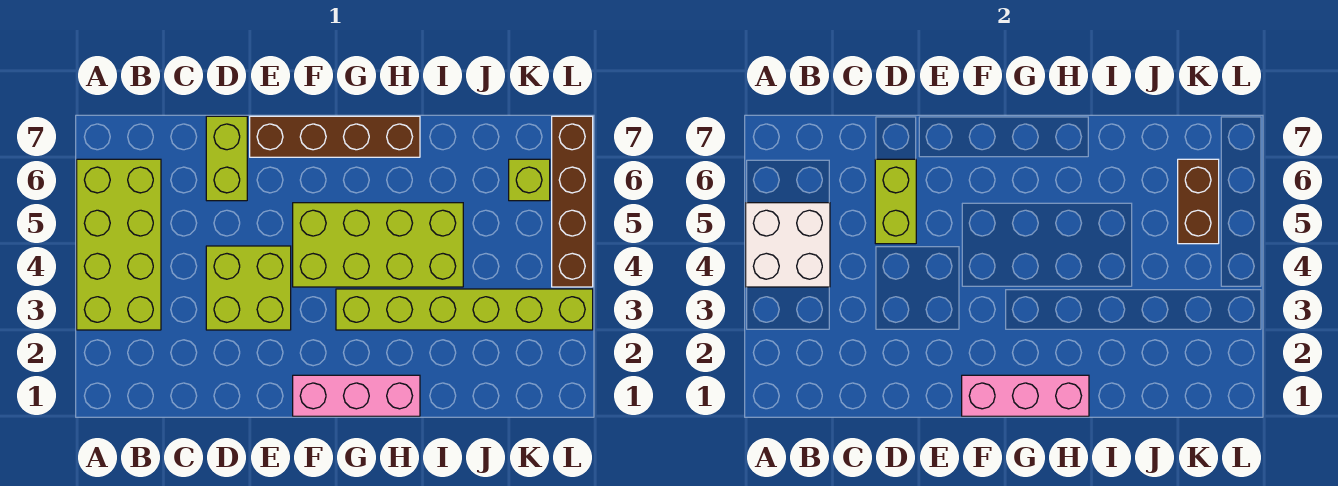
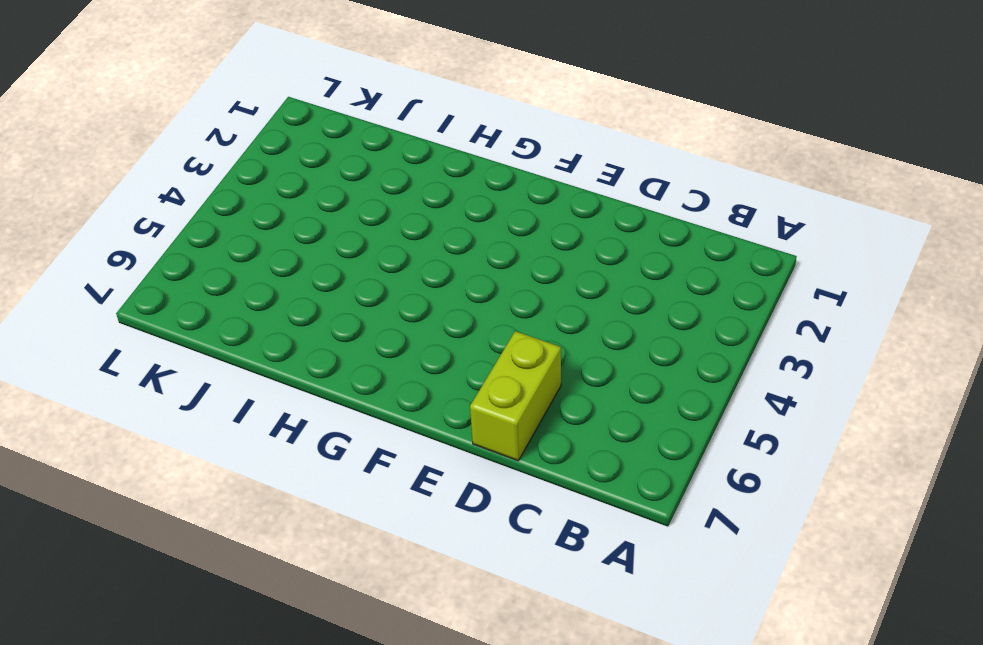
none -> lime 2x4 brick [77,159,161,330]
none -> lime 2x2 brick [206,246,291,330]
none -> brown 1x4 brick [250,116,420,157]

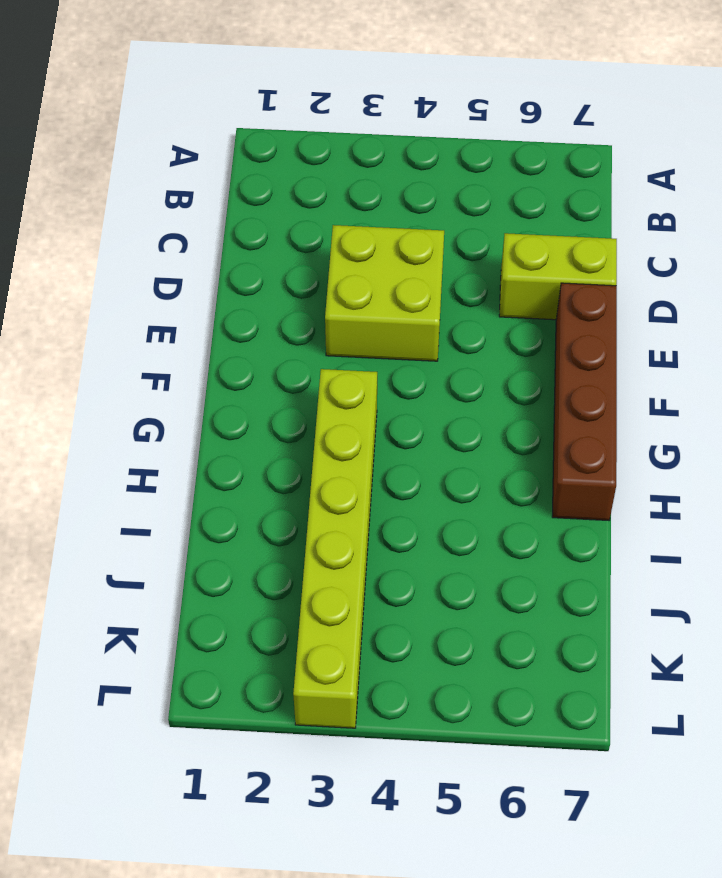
none -> lime 2x4 brick [77,159,161,330]
none -> pink 1x3 brick [293,375,420,416]
none -> lime 2x4 brick [293,203,463,287]

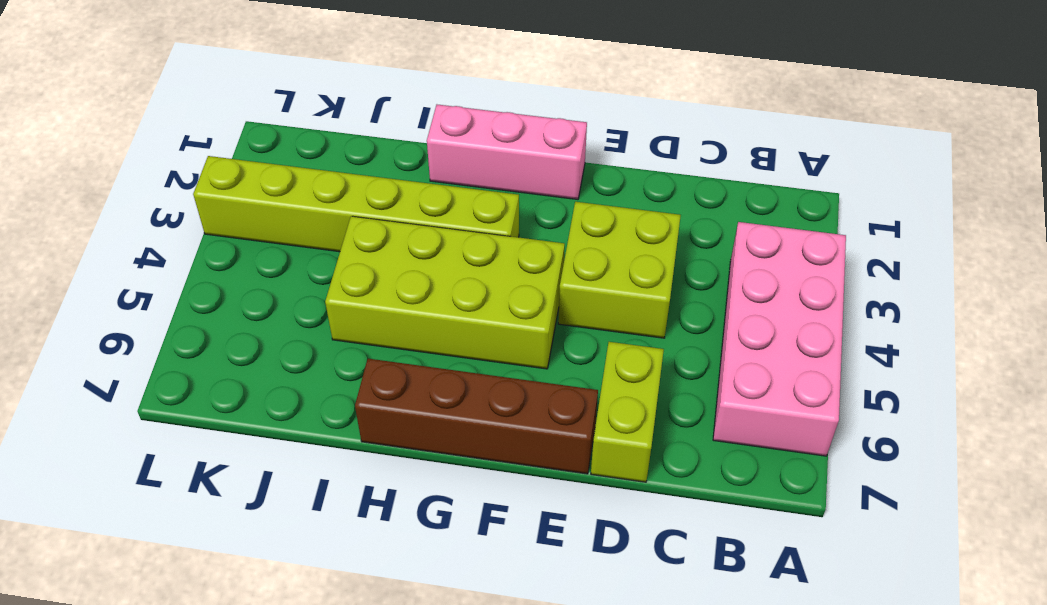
pink 2x4 brick [713,222,846,456] -> lime 2x4 brick [77,159,161,330]
none -> lime 1x1 brick [509,159,550,201]
none -> brown 1x4 brick [552,116,593,287]
none -> white 2x2 brick [746,203,830,287]

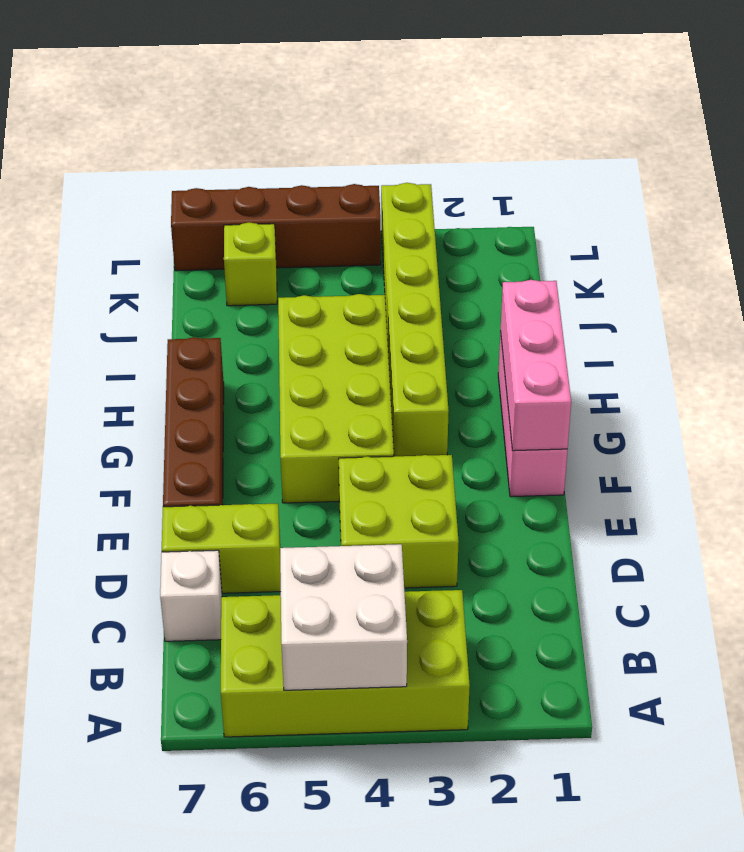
white 1x1 brick [160,550,222,641] -> none
none -> lime 1x2 brick [875,159,916,244]
none -> brown 1x2 brick [1178,159,1219,244]

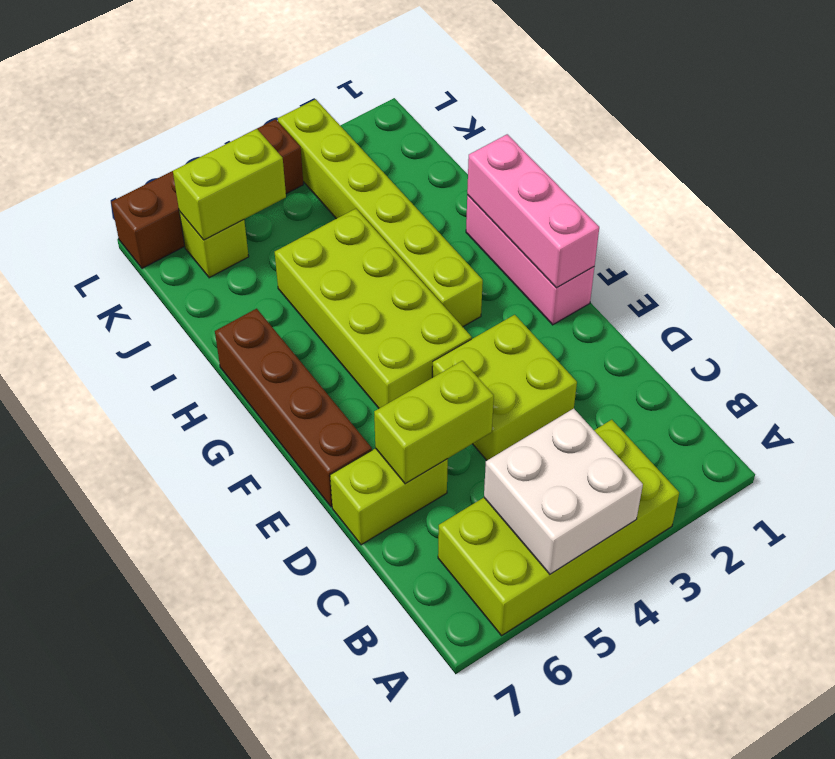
lime 1x2 brick [173,129,286,240] -> brown 1x2 brick [1178,159,1219,244]

